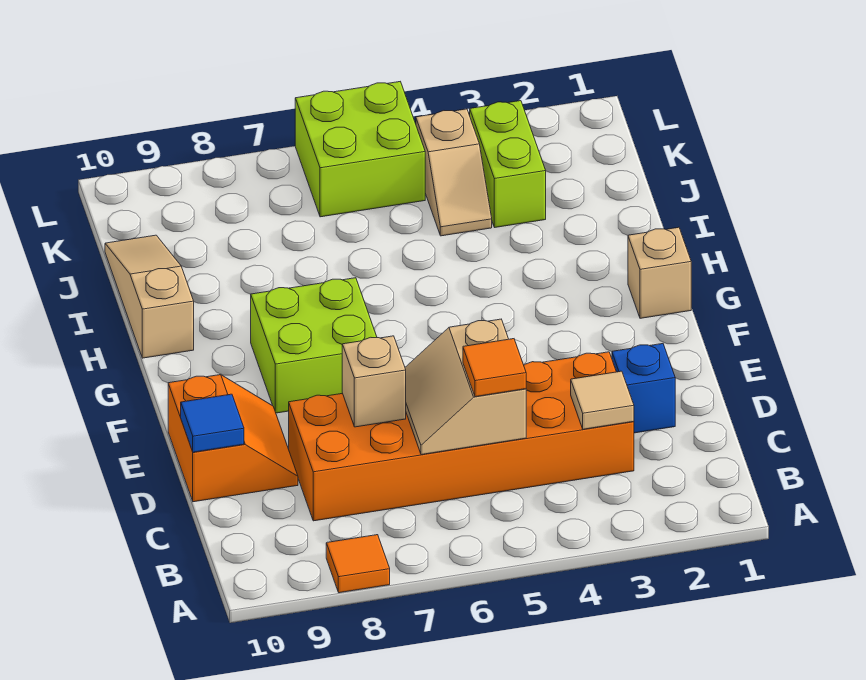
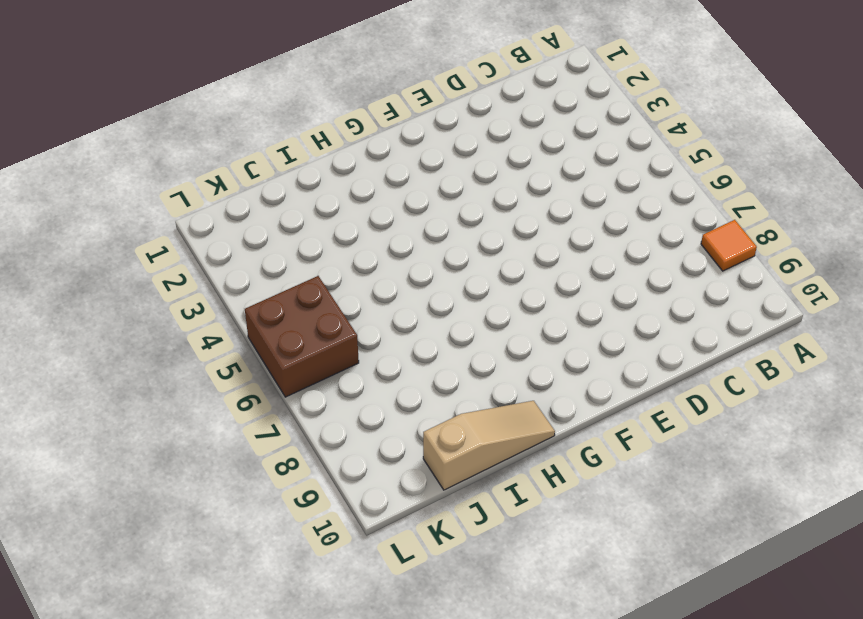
tan 1x3 slope [423,401,555,490] -> tan 1x3 slope turned to [105,235,194,358]
brown 2x2 brick [245,276,359,397] -> lime 2x2 brick [295,82,425,217]
none -> orange 2x6 brick [289,352,634,521]
none -> blue 1x1 brick [612,344,675,433]
none -> orange 2x2 slope [168,375,298,502]

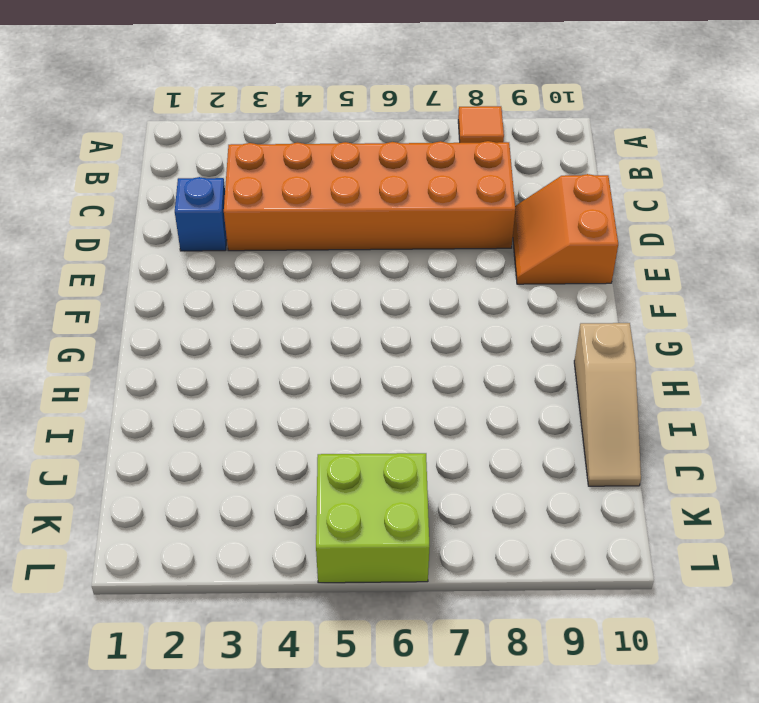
none -> lime 2x2 brick [251,278,377,413]
none -> tan 1x1 brick [628,227,691,318]
none -> lime 1x2 brick [470,101,546,227]

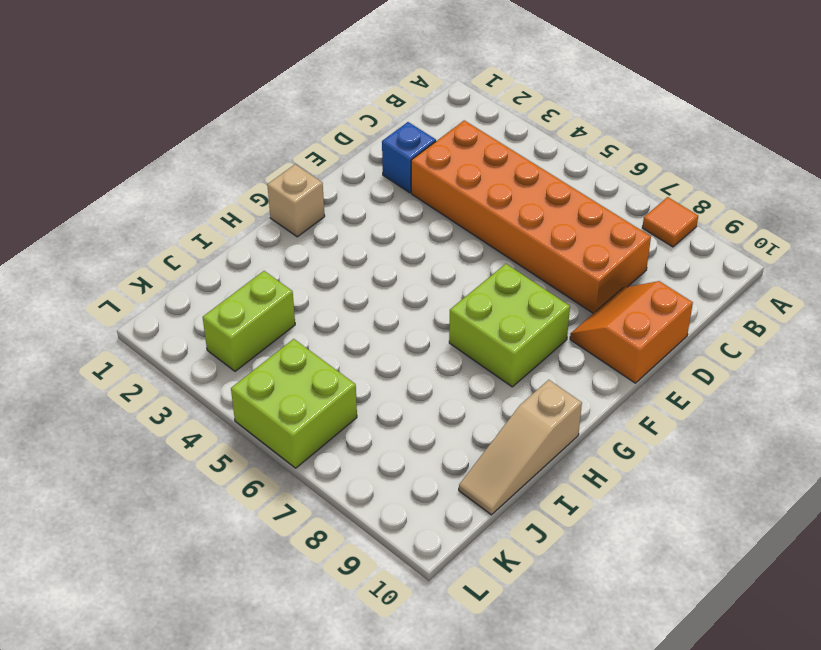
none -> tan 1x2 slope [416,109,492,236]
none -> tan 1x1 tile [571,371,634,429]
none -> tan 2x2 slope [405,319,526,455]

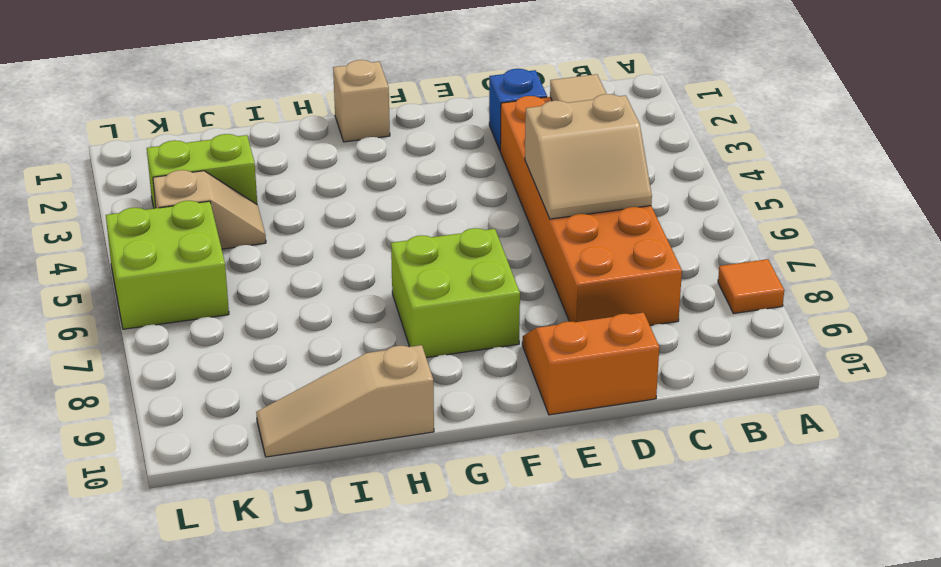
none -> tan 1x1 brick [342,336,406,427]
none -> blue 1x1 tile [181,394,244,452]
none -> orange 1x1 tile [463,339,526,397]

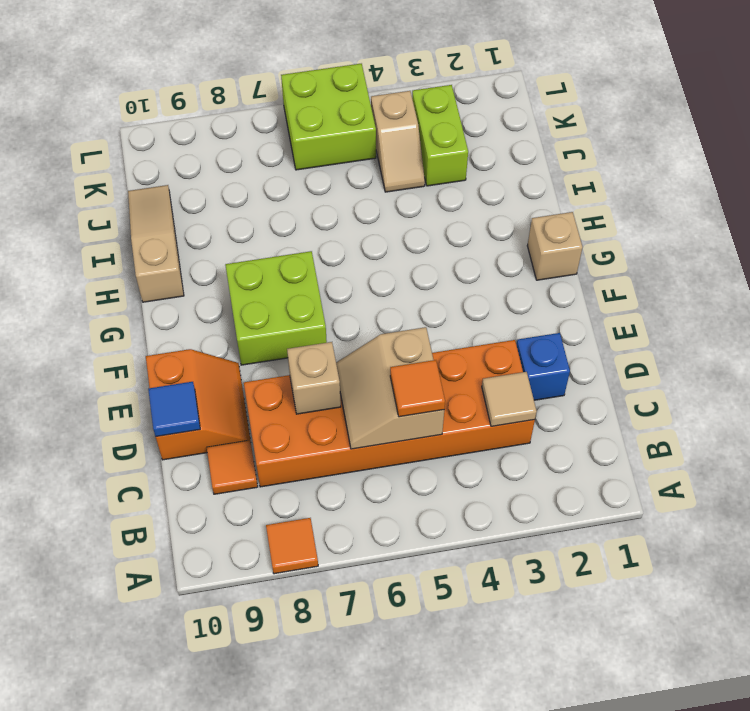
orange 1x1 tile [207,440,258,494] -> none

